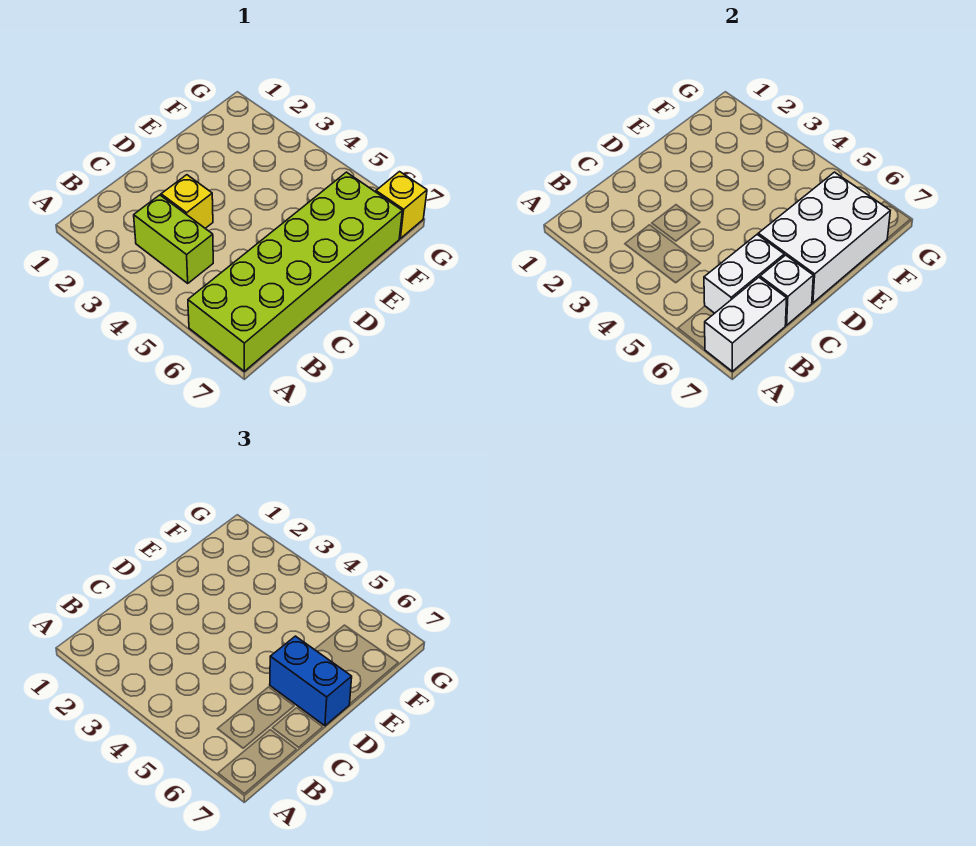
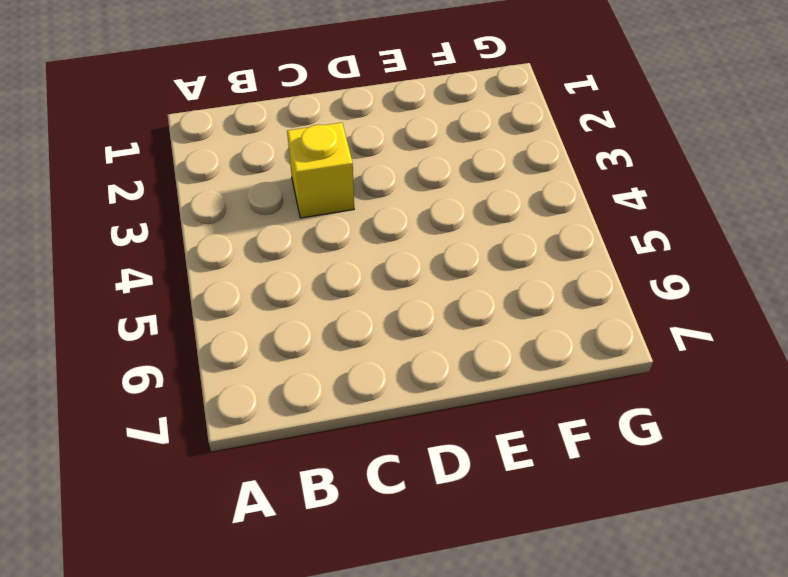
none -> lime 2x6 brick [188,172,402,371]
none -> lime 1x2 brick [134,195,213,283]

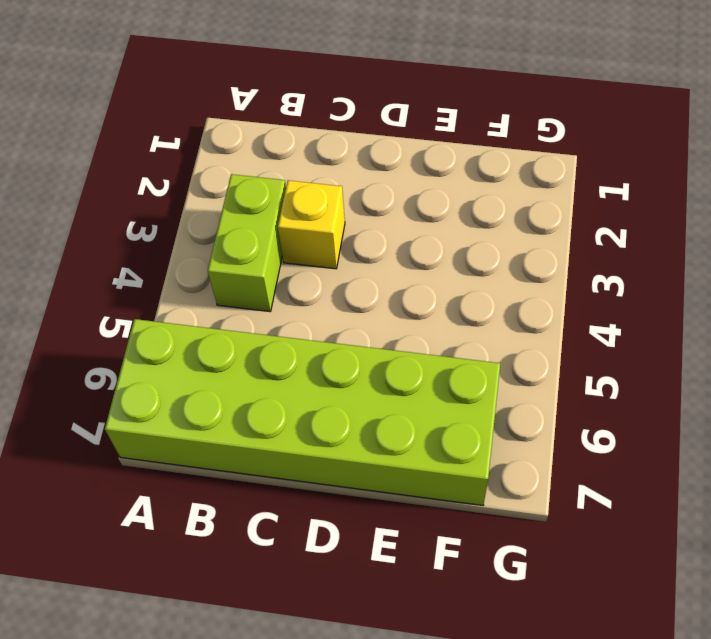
none -> yellow 1x1 brick [376,172,427,238]
none -> white 1x2 brick [705,277,787,371]

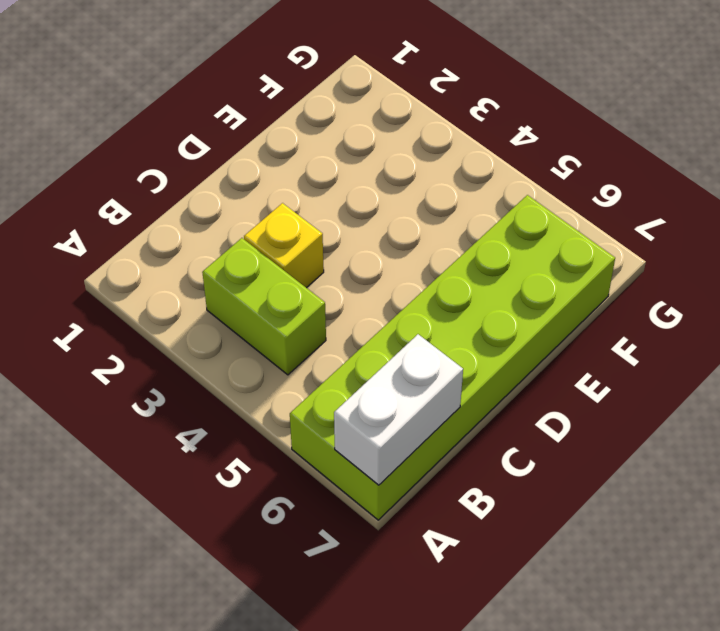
none -> yellow 1x1 brick [376,172,427,238]
none -> white 1x2 brick [704,235,784,313]

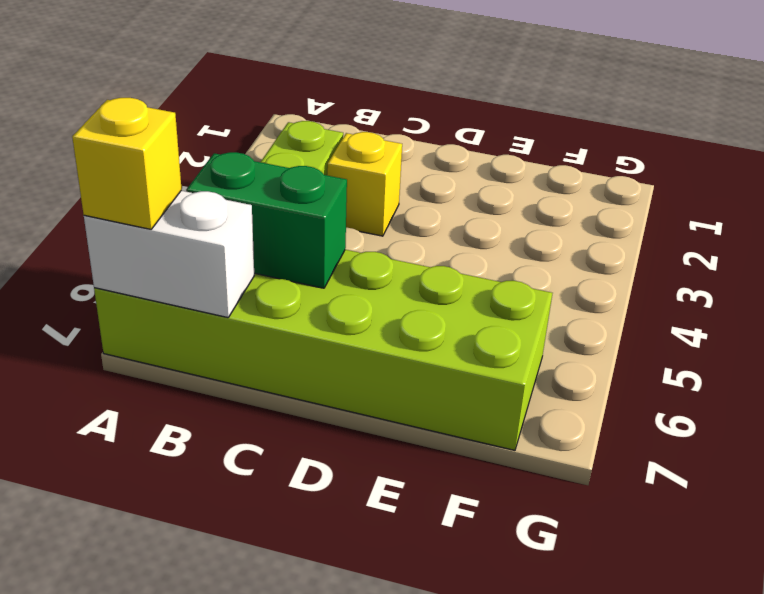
yellow 1x1 brick [72,98,182,229] -> yellow 1x1 brick moved to [376,172,427,238]
green 1x2 brick [187,152,347,288] -> white 1x2 brick [704,235,784,313]
none -> white 1x1 brick [760,255,813,325]
none -> white 2x3 brick [758,172,890,303]

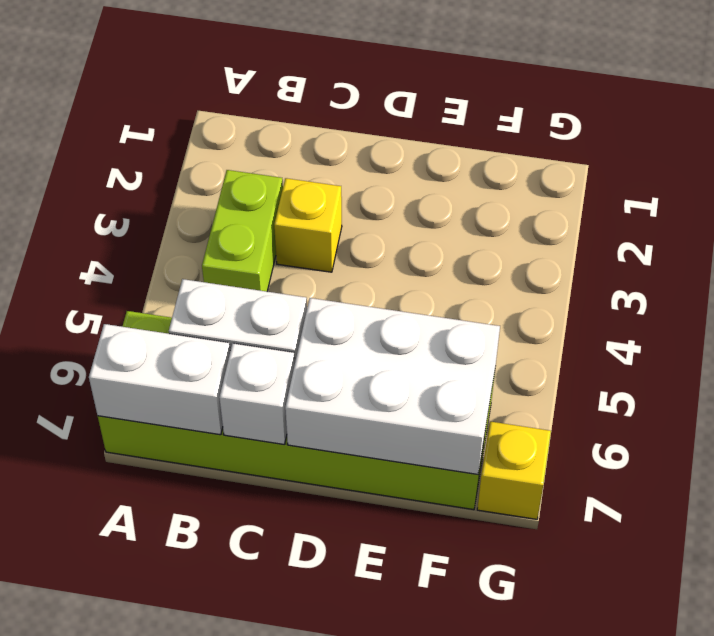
none -> blue 1x2 brick [270,636,352,726]

